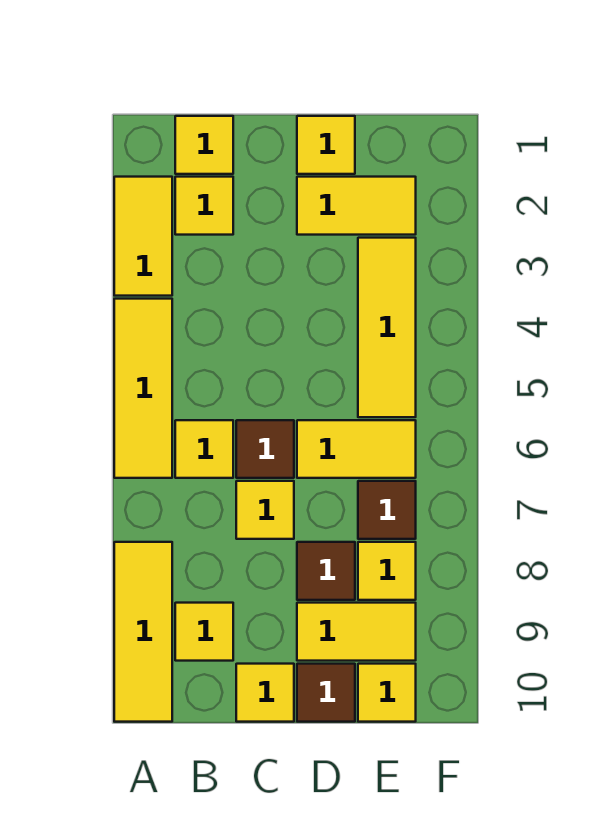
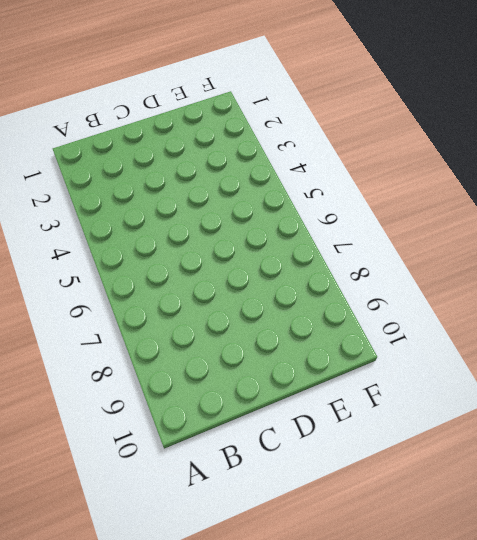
none -> yellow 1x2 tile [114,177,172,296]
none -> yellow 1x3 tile [114,299,172,478]
none -> yellow 1x3 tile [114,542,172,722]

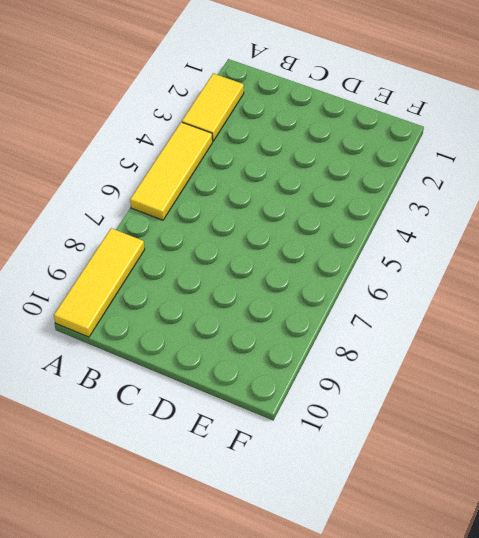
none -> yellow 1x1 tile [175,116,233,174]
none -> yellow 1x1 tile [175,177,233,235]
none -> yellow 1x1 tile [175,420,233,478]

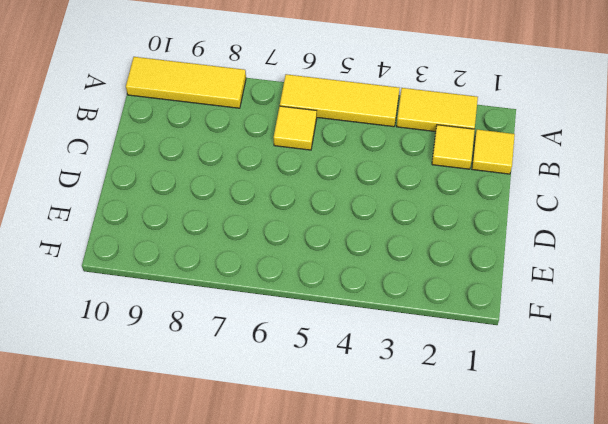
none -> yellow 1x1 tile [175,603,233,661]
none -> brown 1x1 tile [236,420,294,478]
none -> yellow 1x1 tile [236,481,294,539]

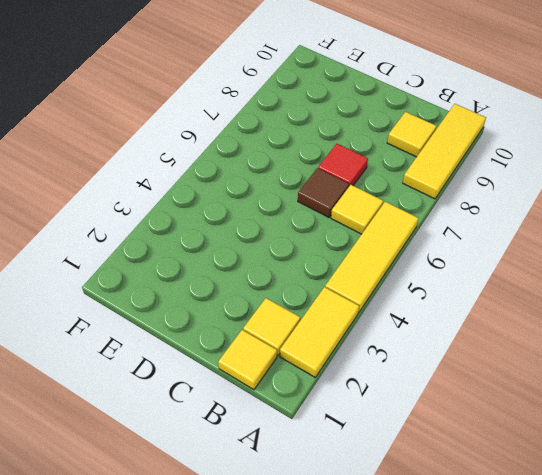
red 1x1 tile [318,144,368,186] -> yellow 1x1 tile [236,481,294,539]
none -> yellow 1x1 tile [236,664,294,722]
none -> yellow 1x1 tile [297,116,355,174]
none -> yellow 1x2 tile [297,177,416,235]

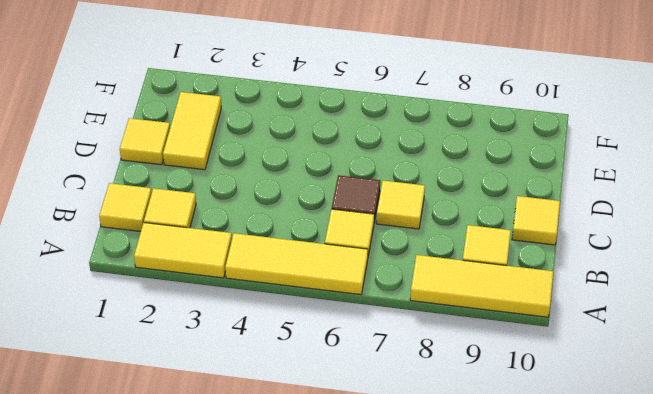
none -> yellow 1x2 tile [297,420,416,478]
none -> brown 1x1 tile [297,542,355,600]
none -> yellow 1x2 tile [297,603,416,661]

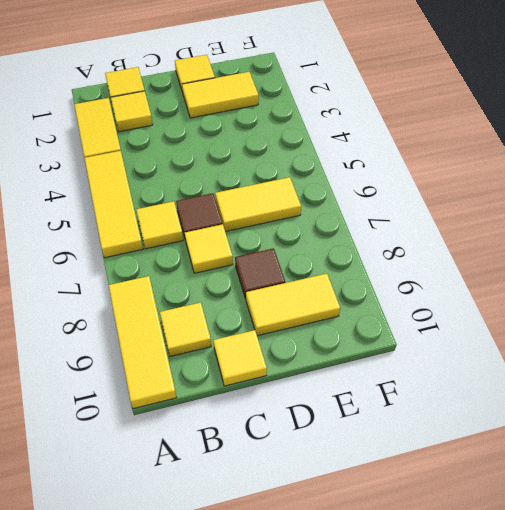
none -> brown 1x1 tile [297,664,355,722]
none -> yellow 1x3 tile [358,238,416,417]
none -> brown 1x1 tile [358,481,416,539]

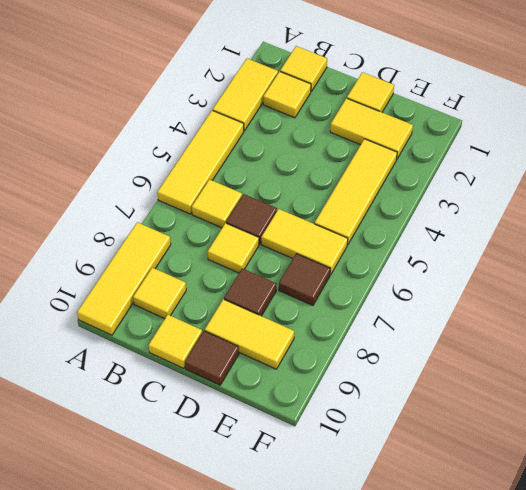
none -> yellow 1x1 tile [358,542,416,600]
none -> yellow 1x1 tile [358,664,416,722]

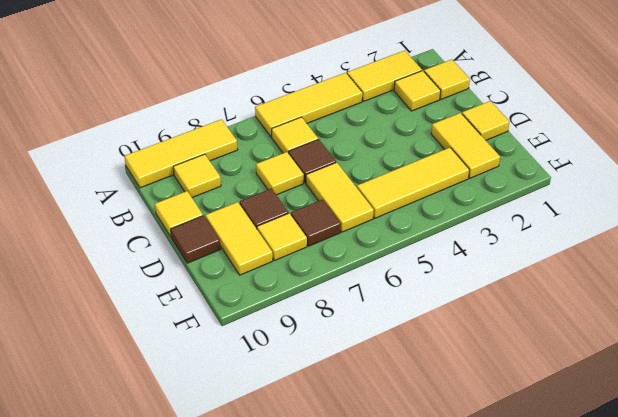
none -> yellow 1x1 tile [358,664,416,722]

